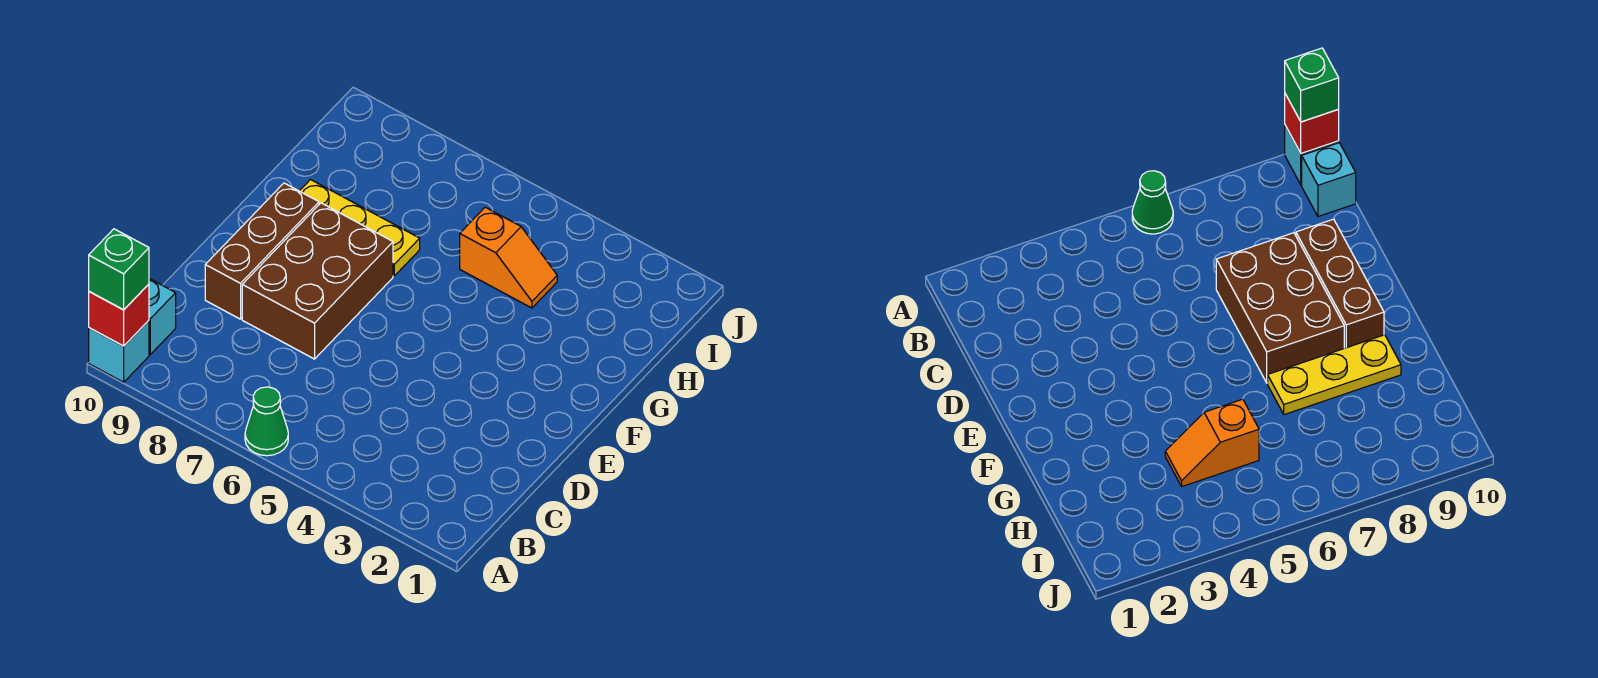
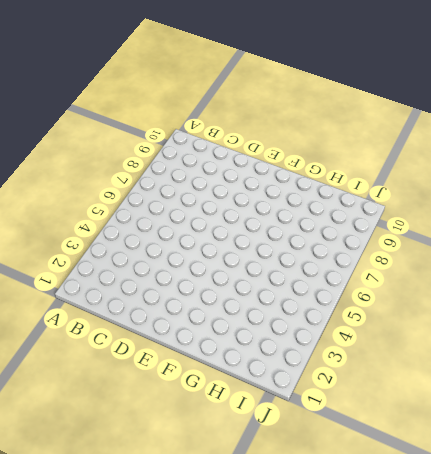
none -> green 1x1 cone [245,387,288,456]
none -> cyan 1x1 brick [89,320,149,382]

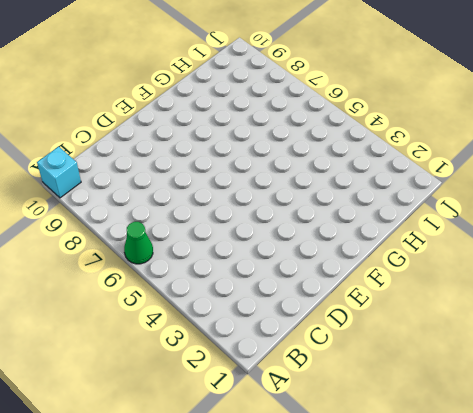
none -> cyan 1x1 brick [149,279,176,354]
none -> brown 2x3 brick [242,203,393,359]

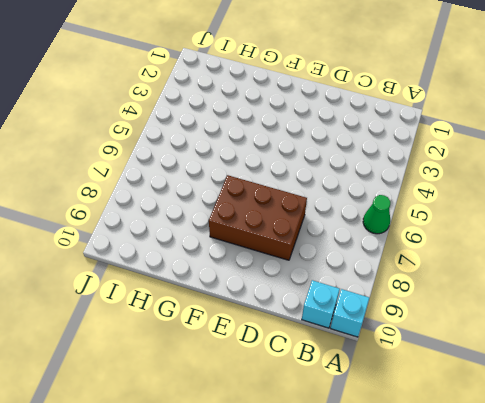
none -> brown 1x3 brick [205,183,319,319]
none -> yellow 1x3 plate [300,180,420,276]

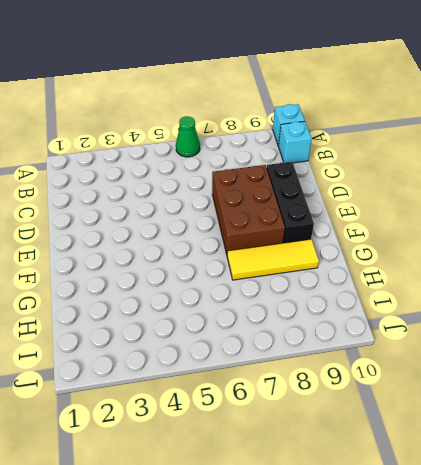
black 1x3 brick [267,162,314,243] -> brown 1x3 brick [205,183,319,319]
yellow 1x3 tile [227,239,319,280] -> yellow 1x3 plate [300,180,420,276]
none -> orange 1x2 slope [460,207,557,308]
none -> red 1x1 brick [89,284,149,346]

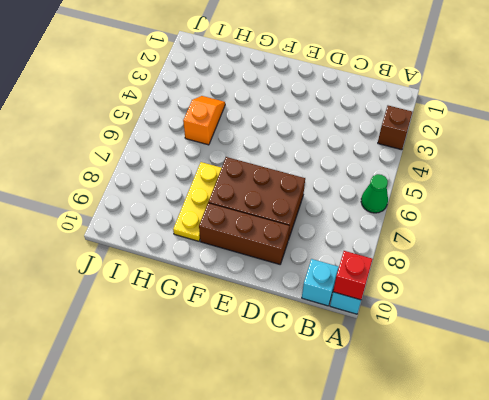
brown 1x1 brick [378,106,412,150] -> none
none -> green 1x1 brick [89,229,149,310]

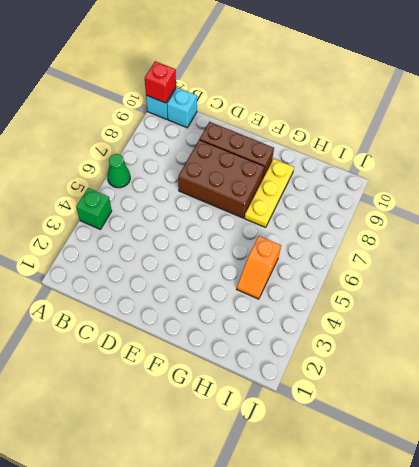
green 1x1 brick [76,188,112,229] -> green 1x1 brick moved to [89,229,149,310]

